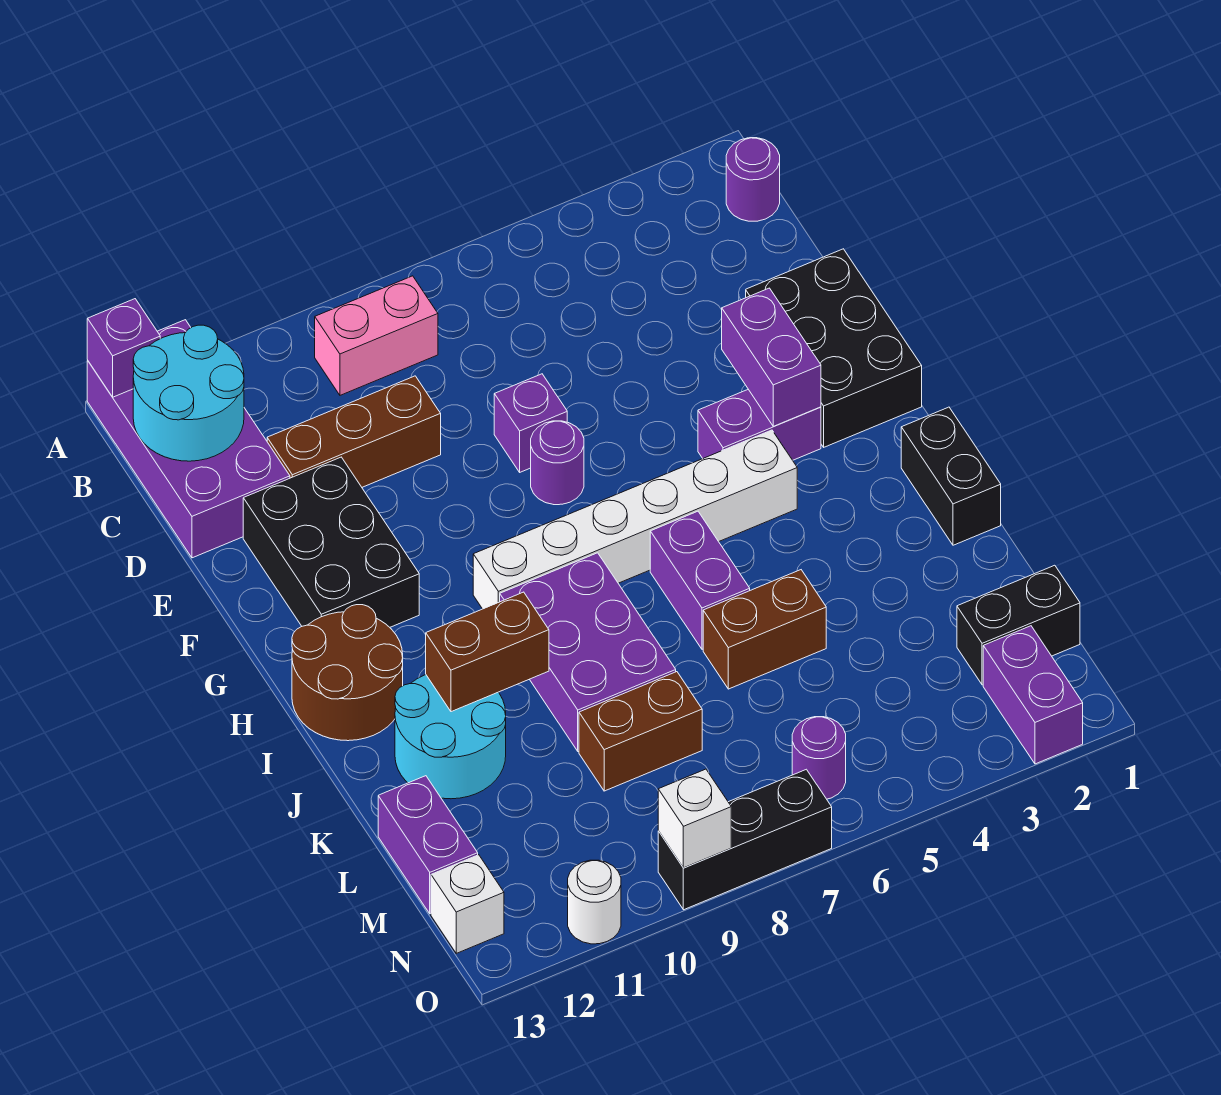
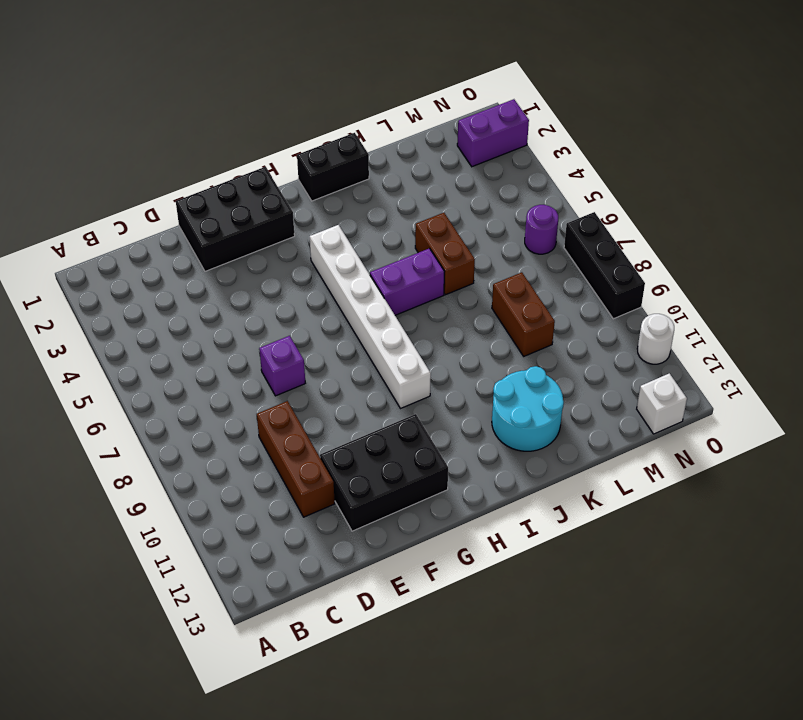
none -> purple 2x4 brick [87,320,290,558]
none -> purple 1x1 round brick [726,138,780,221]
none -> pink 1x2 brick [315,276,438,395]

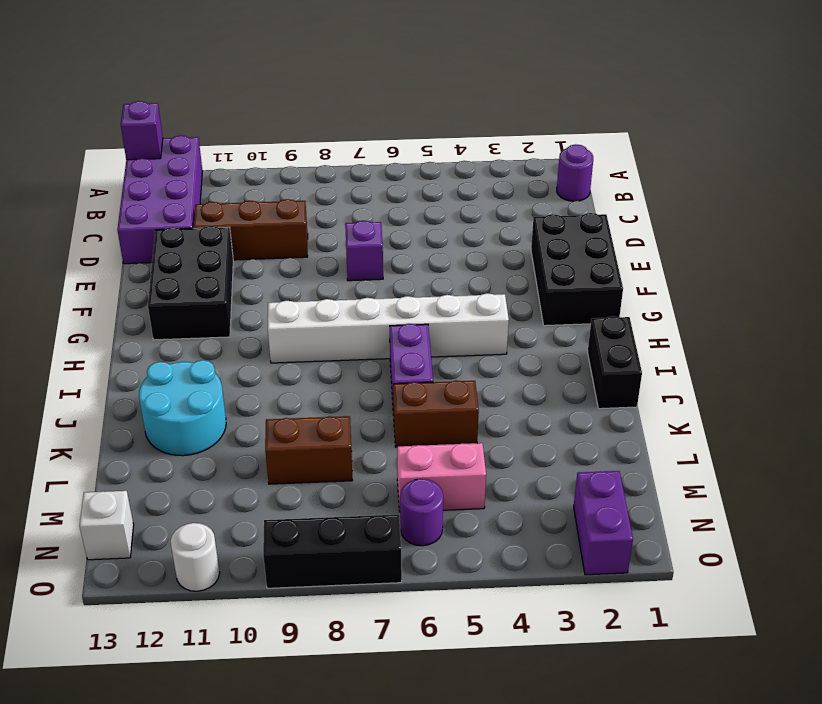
pink 1x2 brick [397,443,486,512] -> pink 1x2 brick moved to [315,276,438,395]
none -> purple 1x1 round brick [531,421,584,505]
none -> purple 1x2 brick [698,389,821,460]
none -> brown 2x2 round brick [292,605,403,741]

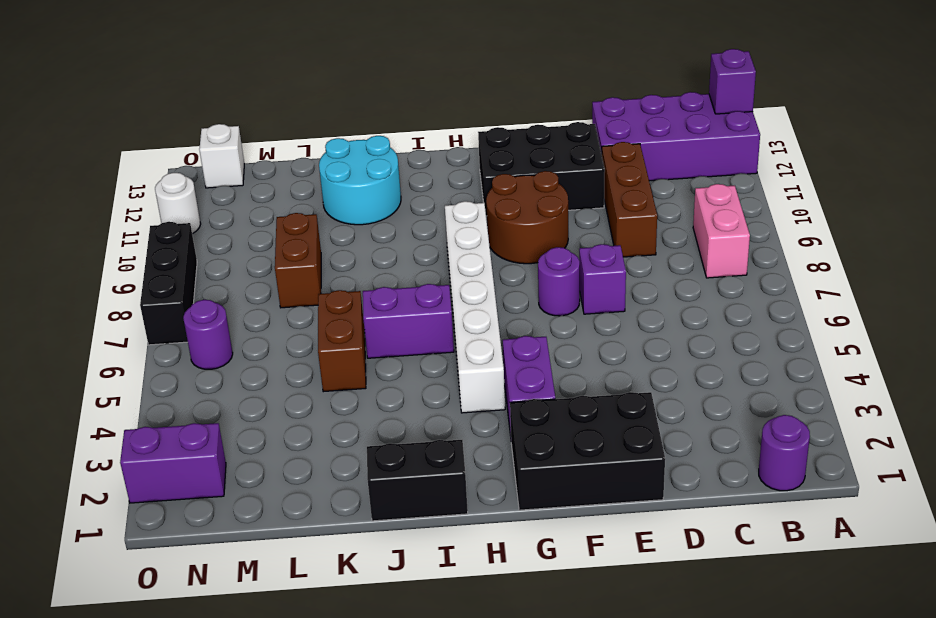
brown 2x2 round brick [486,171,568,264] -> brown 2x2 round brick moved to [292,605,403,741]
none -> purple 2x3 brick [500,553,676,751]
none -> purple 1x2 brick [378,776,478,914]
none -> black 1x2 brick [957,565,1080,685]

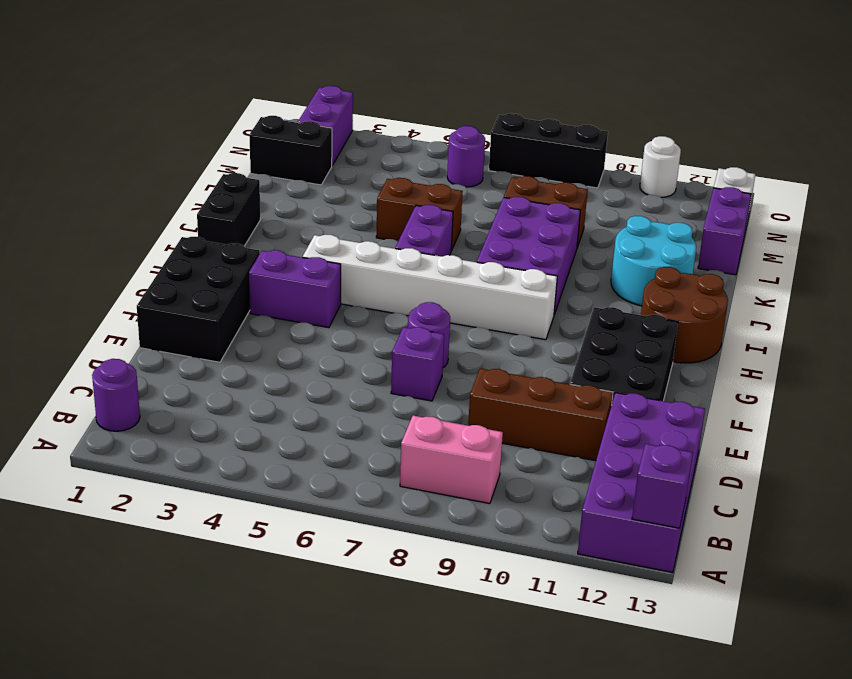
none -> cyan 2x2 round brick [133,325,244,461]
none -> purple 1x2 brick [722,288,821,426]
none -> brown 1x2 brick [426,592,549,712]

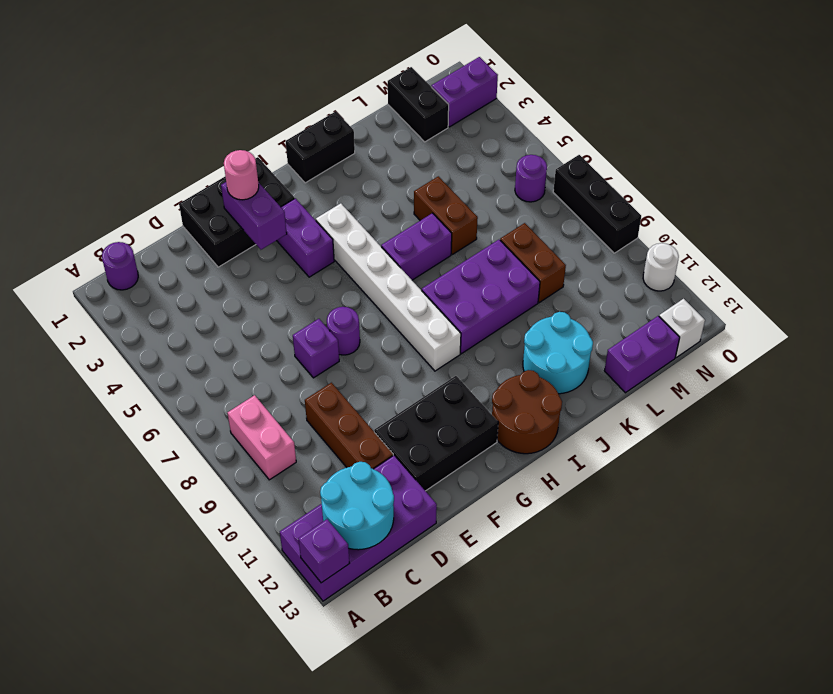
purple 1x2 brick [221,182,287,250] -> purple 1x2 brick turned to [722,288,821,426]
pink 1x1 round brick [224,150,259,200] -> none
none -> brown 1x2 brick [426,592,549,712]
none -> white 1x1 brick [658,769,731,868]

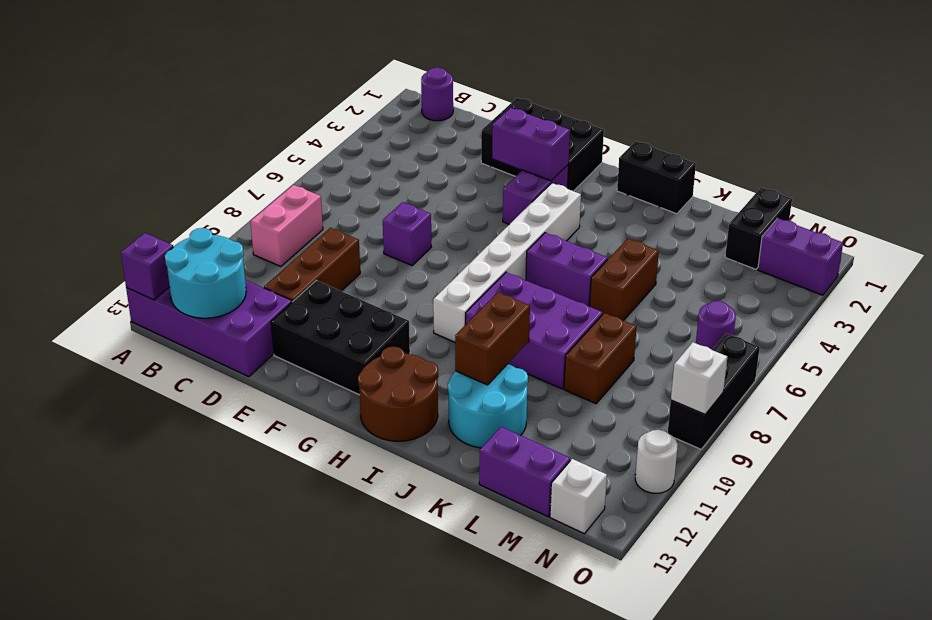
none -> purple 1x1 round brick [531,421,584,505]

